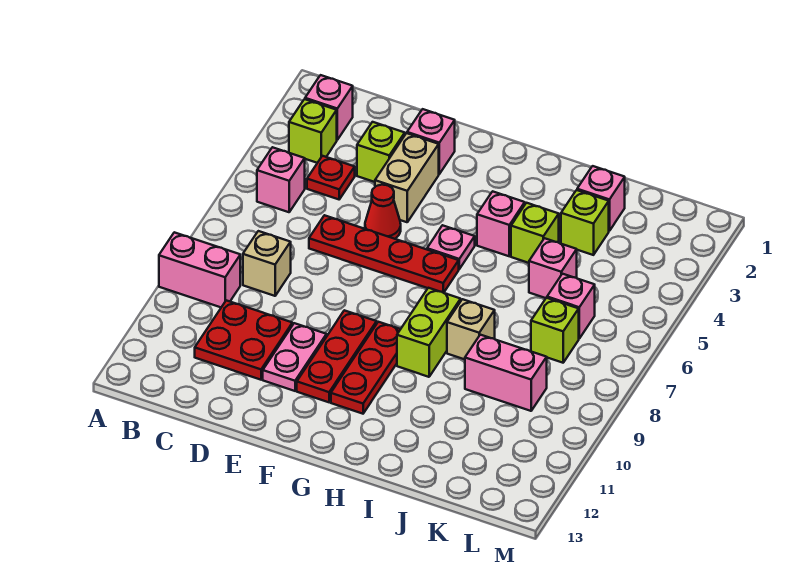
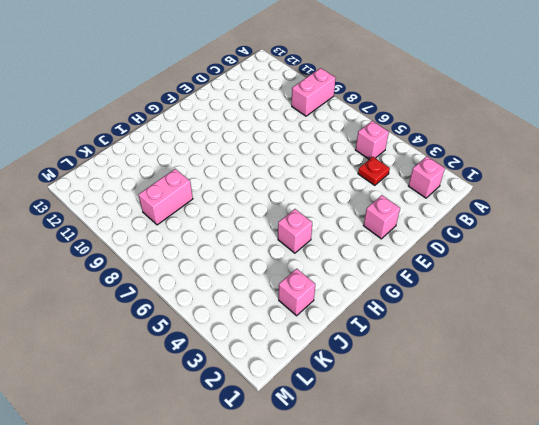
none -> lime 1x1 brick [289,99,337,163]
none -> tan 1x1 brick [243,231,291,296]
none -> red 2x2 plate [195,300,292,380]

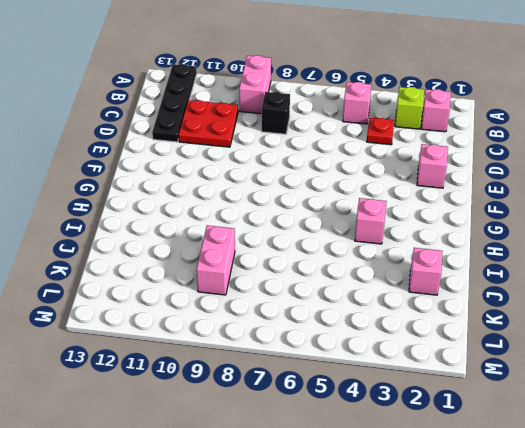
black 1x4 plate [152,64,197,142] -> none
black 1x1 brick [262,92,290,134] -> tan 1x1 brick [243,231,291,296]
none -> lime 1x1 brick [357,122,405,182]
none -> red 1x4 plate [309,215,459,293]
none -> tan 1x2 brick [375,133,439,222]

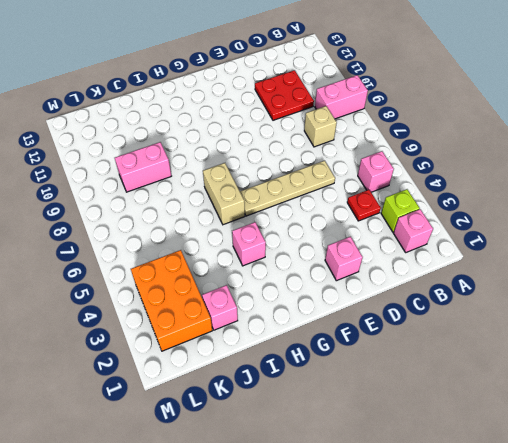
tan 1x4 plate [240,161,335,216] -> red 1x4 plate [309,215,459,293]
tan 1x2 brick [203,163,245,225] -> tan 1x2 brick moved to [375,133,439,222]
orange 2x3 brick [131,250,212,351] -> none
none -> lime 1x1 brick [357,122,405,182]
none -> red 1x1 cone [365,185,401,239]
none -> pink 1x2 plate [263,323,326,391]

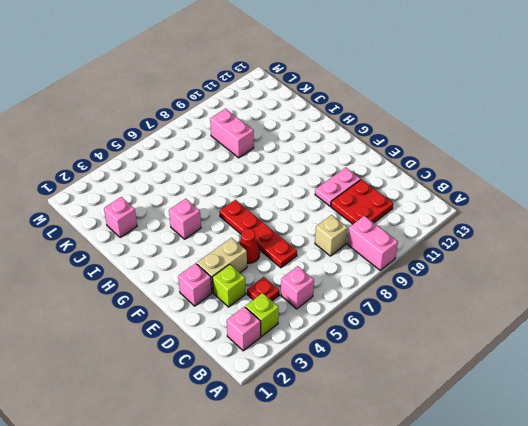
none -> red 1x3 plate [297,310,377,402]
none -> pink 1x1 plate [427,225,475,269]
none -> red 1x3 plate [331,322,400,414]

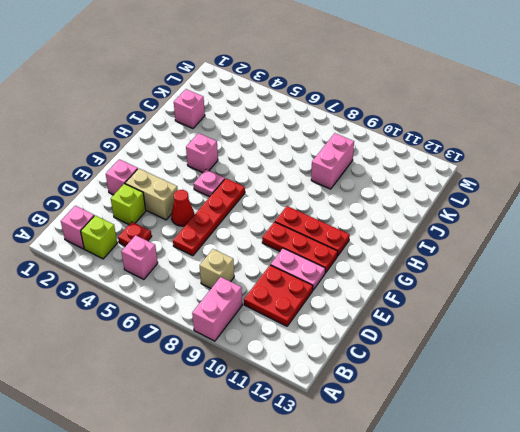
none -> lime 1x2 brick [397,288,461,377]
none -> lime 1x1 brick [511,203,559,263]
none -> tan 1x1 brick [447,299,495,359]

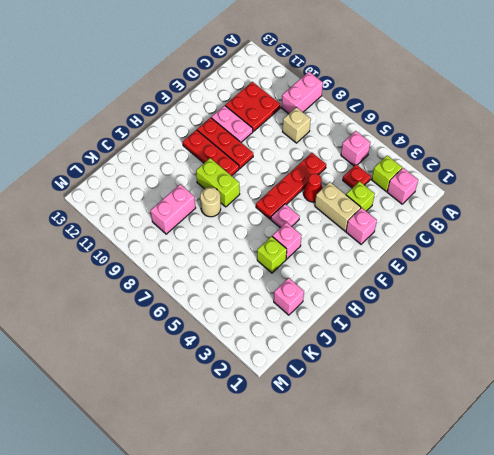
tan 1x1 round brick [200,187,221,217] -> tan 1x1 brick [447,299,495,359]
none -> lime 1x1 brick [561,190,609,255]
none -> pink 1x1 brick [529,238,577,298]
none -> pink 1x1 brick [547,274,595,338]

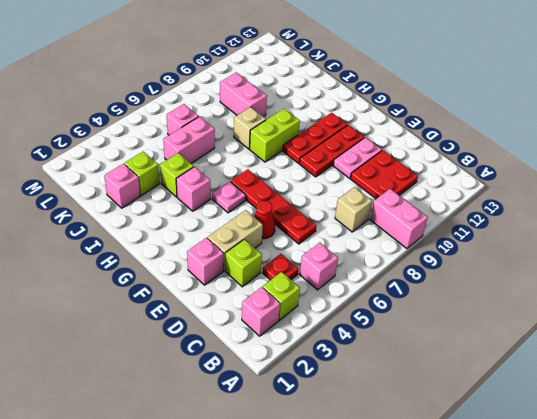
pink 1x2 brick [163,117,215,163] -> pink 1x1 brick [529,238,577,298]
none -> lime 1x1 brick [531,298,579,363]

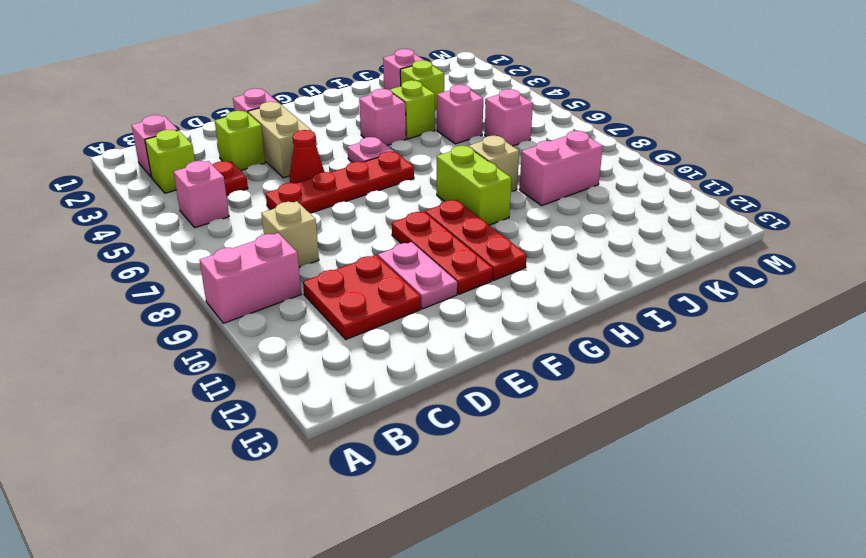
none -> lime 1x1 brick [531,298,579,363]

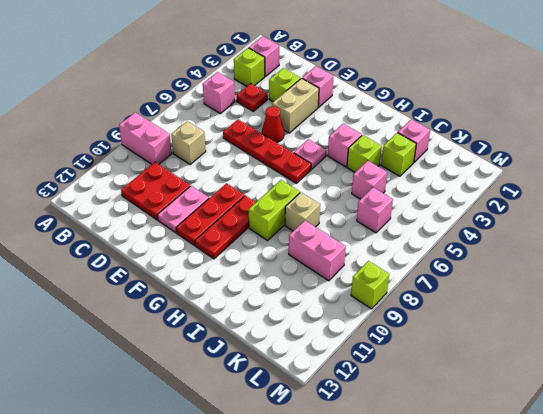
lime 1x1 brick [351,261,389,309] -> lime 1x1 brick moved to [531,298,579,363]

